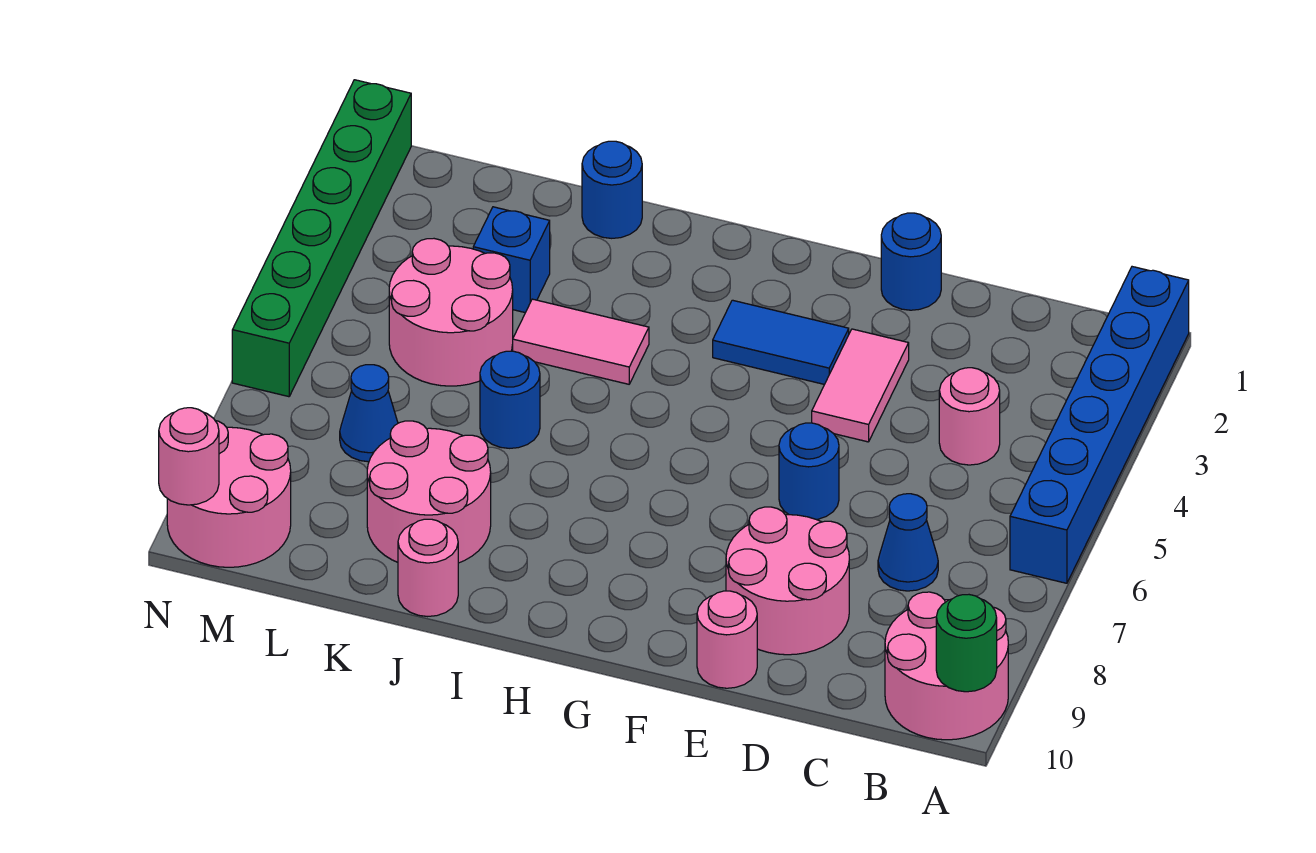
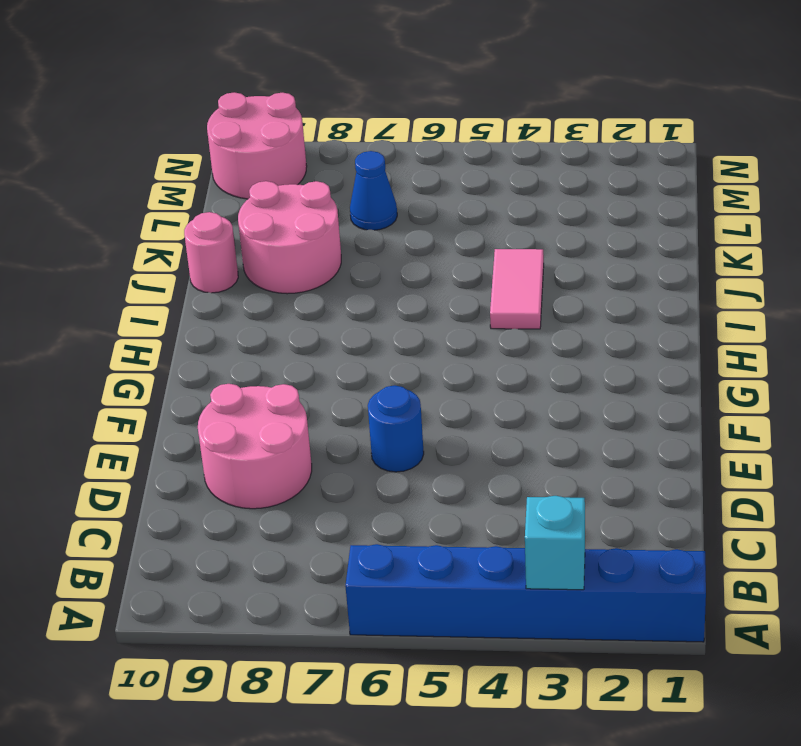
cyan 1x1 brick [525,496,585,590] -> none
none -> pink 2x2 round brick [885,592,1008,740]
none -> pink 1x1 round brick [939,368,1000,465]
none -> blue 1x1 cone [878,494,938,591]

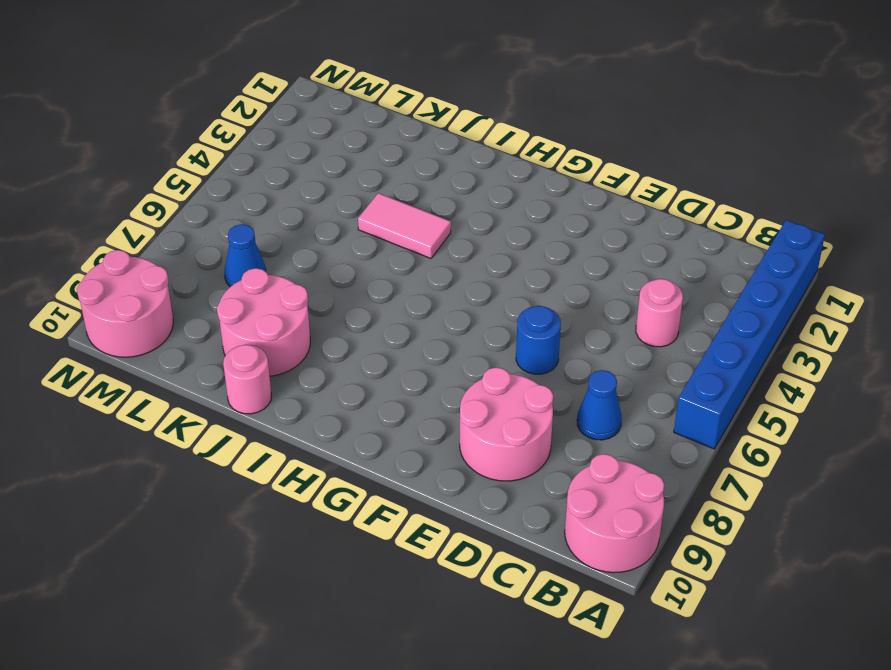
none -> blue 1x1 round brick [881,213,941,310]
none -> pink 1x2 tile [812,329,909,442]
none -> pink 1x1 round brick [697,591,757,688]

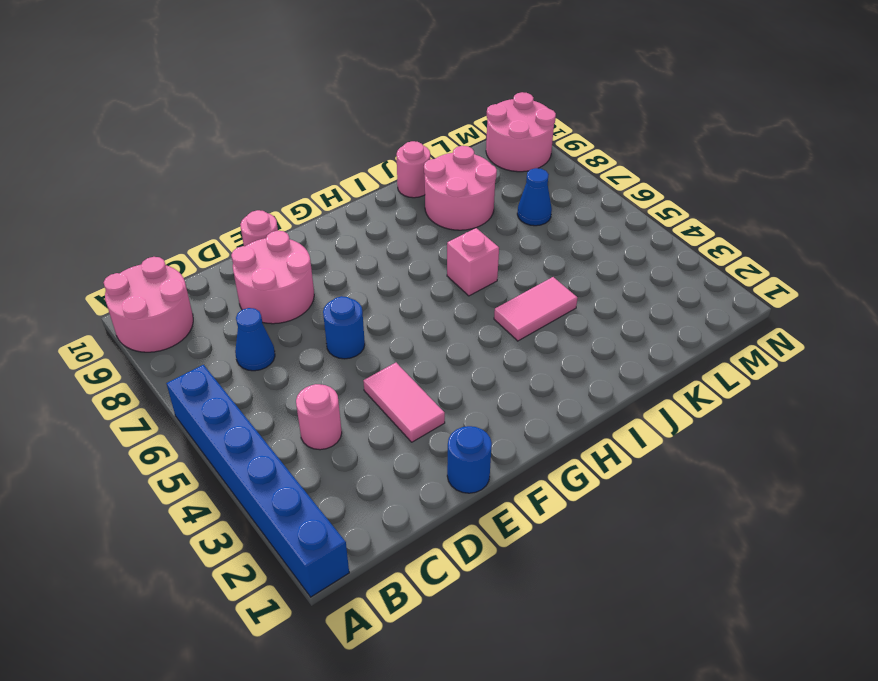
pink 1x1 brick [447,228,499,296] -> none
none -> blue 1x2 tile [713,300,849,384]
none -> blue 1x1 round brick [582,141,642,238]
none -> blue 1x1 round brick [480,351,540,448]

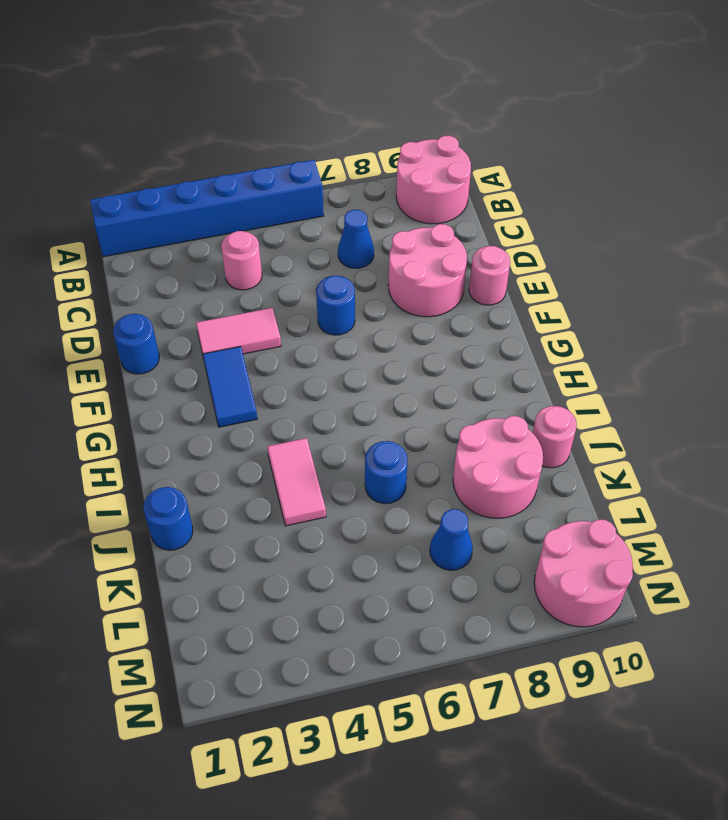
none -> blue 1x1 brick [473,207,550,313]
none -> pink 2x2 round brick [389,239,513,386]
none -> green 1x6 brick [232,80,411,397]

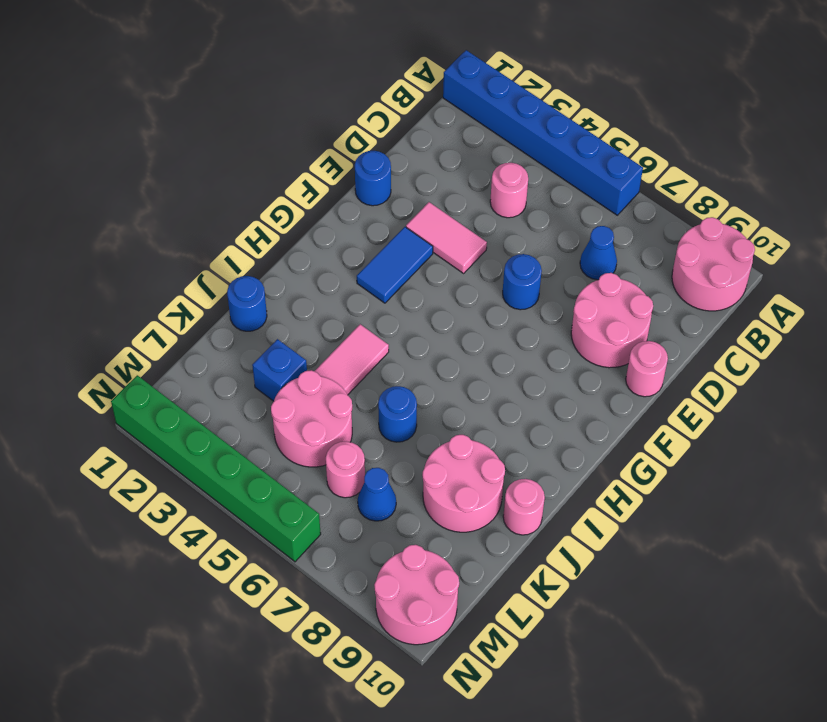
pink 1x1 round brick [326,442,365,498] -> pink 1x1 round brick moved to [159,408,219,505]
none -> green 1x1 round brick [936,595,997,692]

